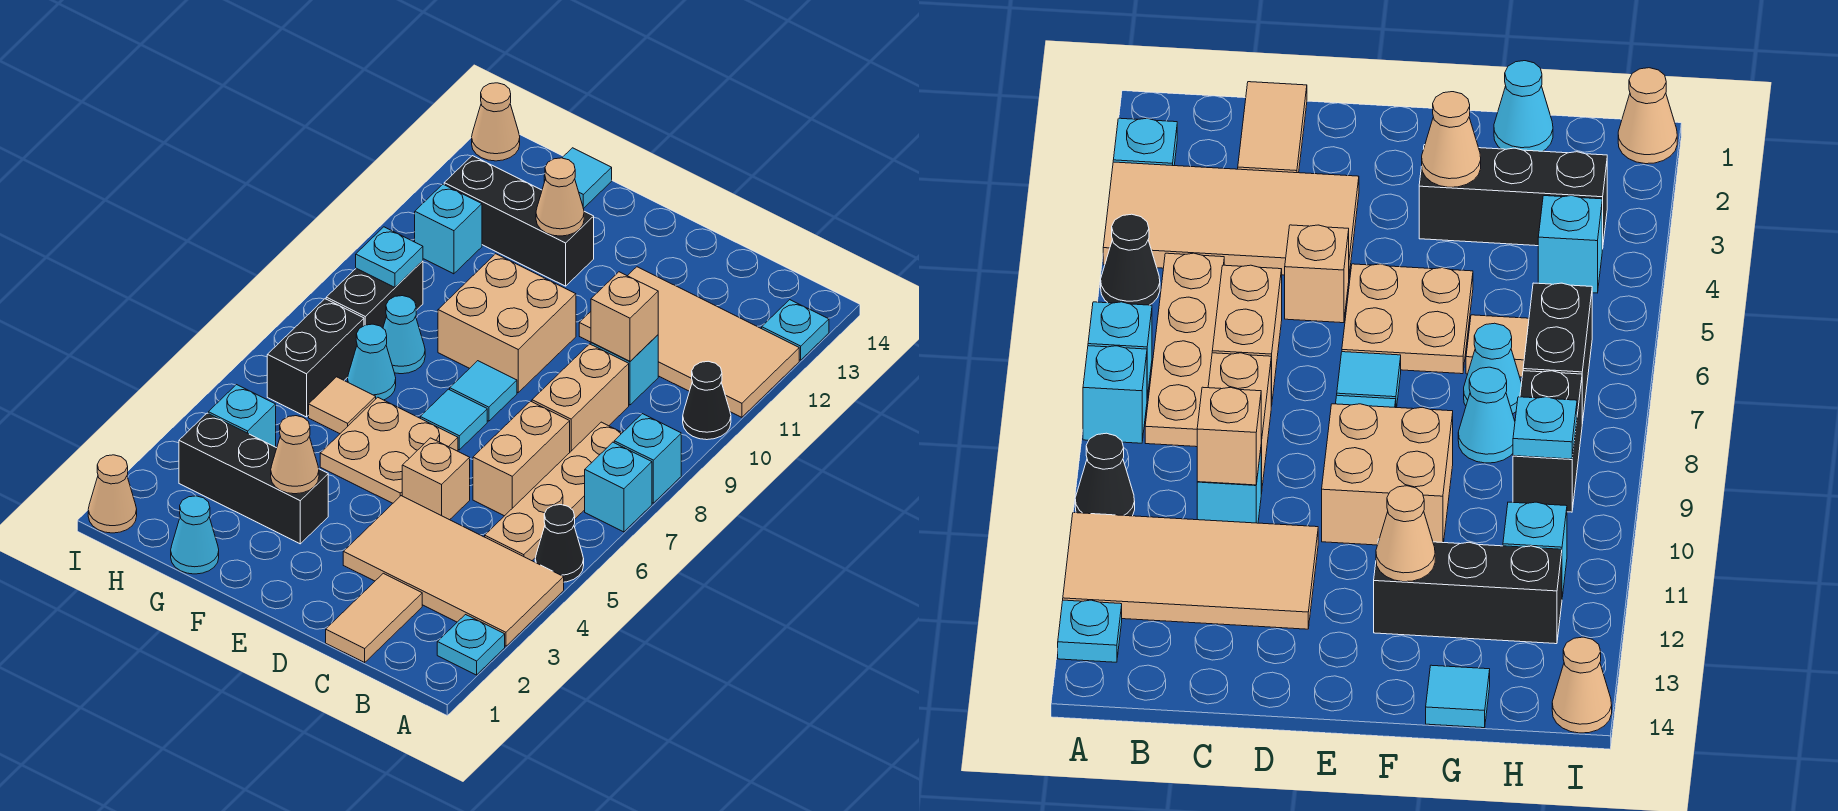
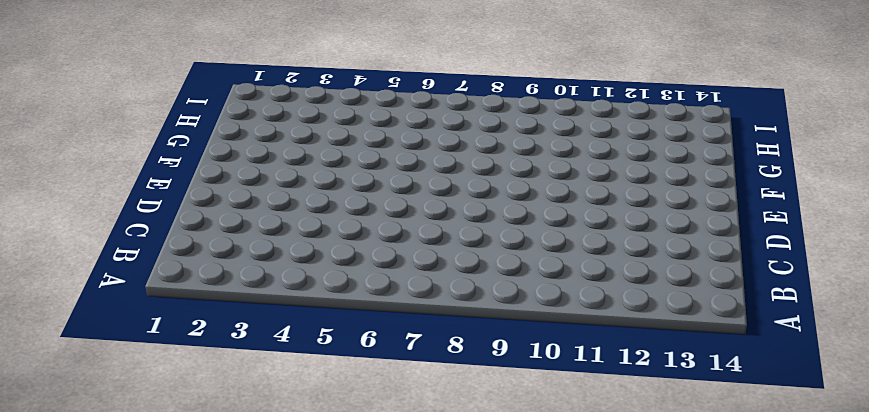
none -> cyan 1x1 plate [437,615,505,675]
none -> tan 2x4 tile [343,496,564,646]
none -> black 1x1 cone [535,505,584,582]
none -> cyan 1x1 brick [585,442,652,532]

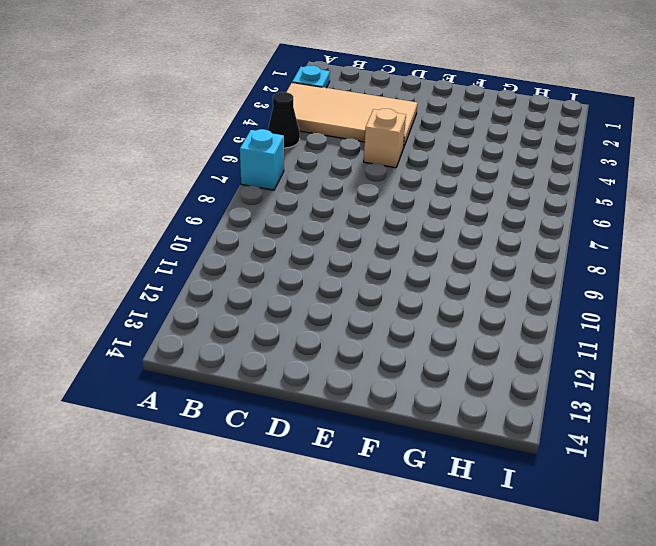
none -> cyan 1x1 brick [614,414,681,503]
none -> black 1x1 cone [683,361,731,440]
none -> tan 2x4 tile [579,267,799,417]
none -> cyan 1x1 plate [762,300,829,360]

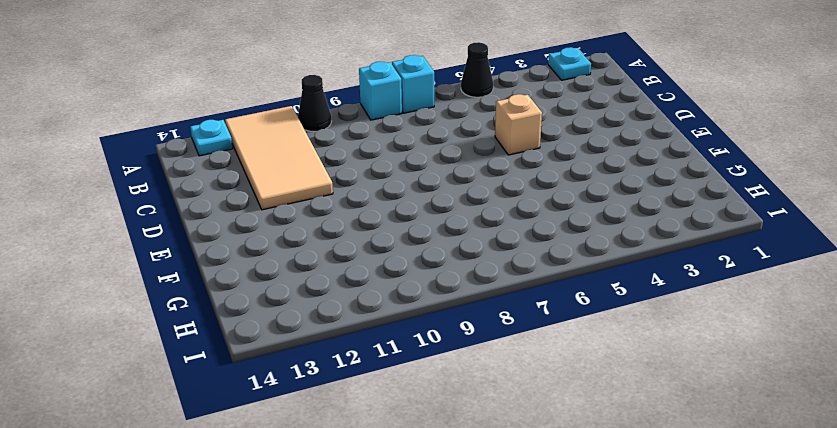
none -> tan 2x4 tile [343,496,564,646]
none -> tan 1x4 plate [485,422,622,561]
none -> tan 1x2 tile [326,573,422,662]
none -> tan 1x2 brick [473,401,570,516]

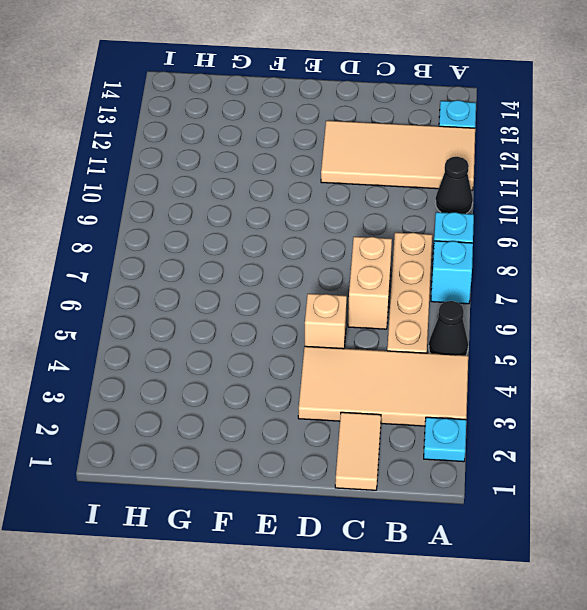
none -> tan 1x2 brick [532,344,629,452]
none -> cyan 1x1 brick [591,335,658,405]
none -> tan 2x2 plate [320,397,458,503]
none -> cyan 1x1 tile [420,389,487,450]

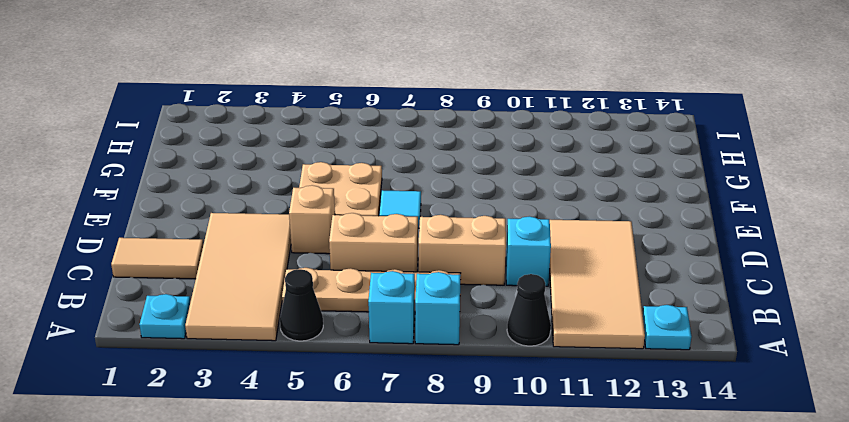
none -> cyan 1x1 tile [450,361,517,421]
none -> tan 2x2 brick [438,254,576,392]
none -> black 1x3 brick [179,413,328,544]
none -> black 1x3 brick [444,156,594,286]

